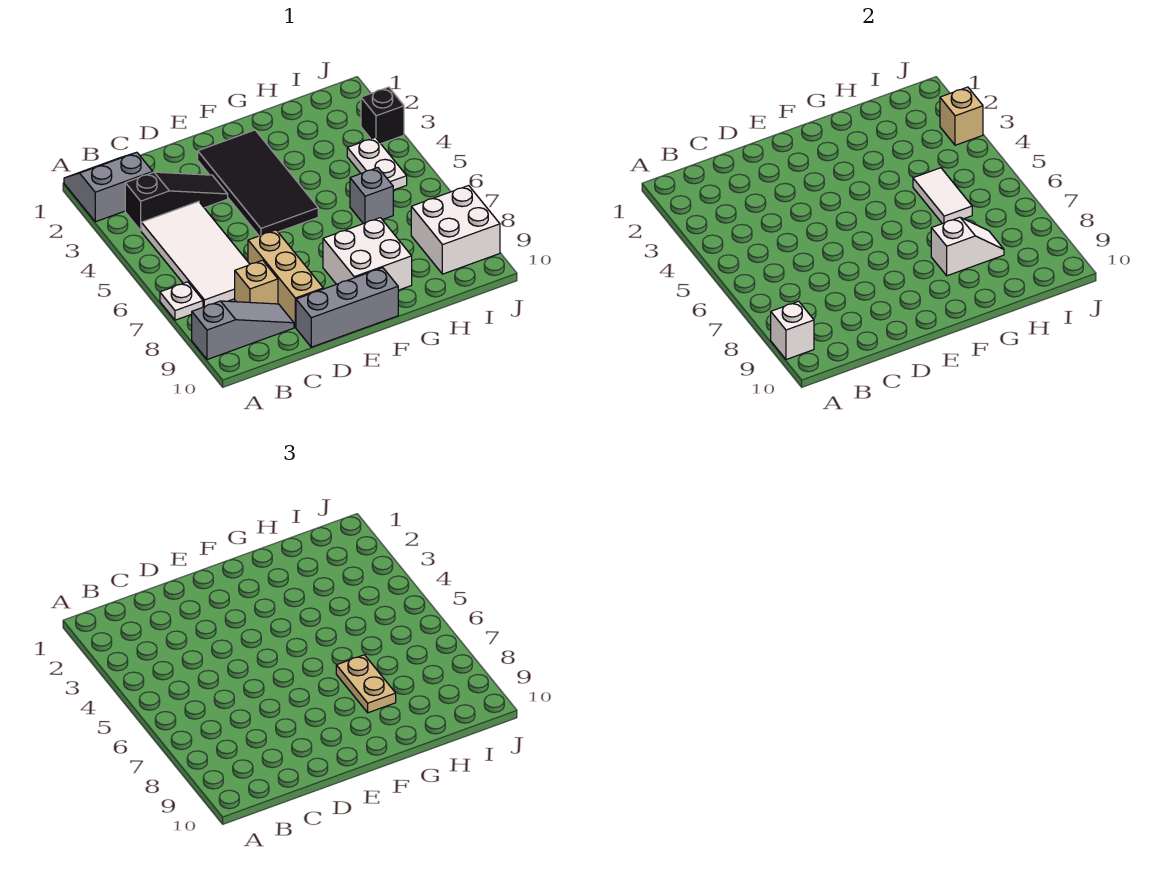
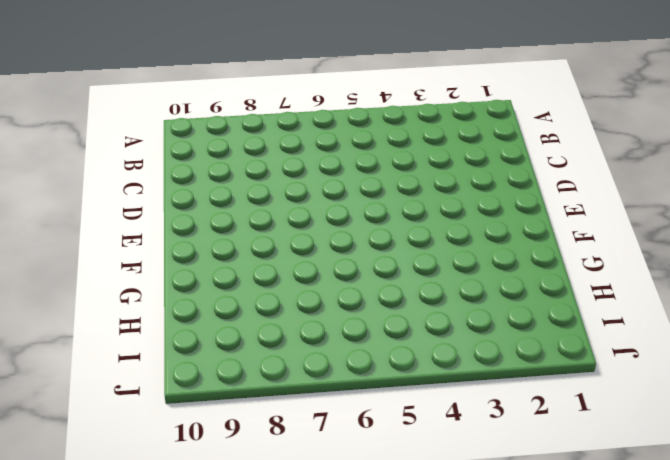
none -> grey 2x2 slope [64,152,153,222]
none -> white 1x1 plate [160,282,203,320]
none -> grey 1x3 slope [192,301,294,360]

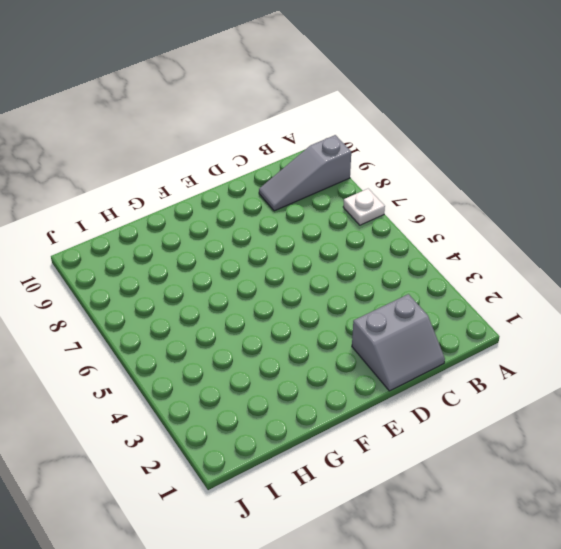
grey 2x2 slope [352,294,445,391] -> grey 2x2 slope moved to [64,152,153,222]
none -> black 1x3 slope [125,172,228,231]
none -> white 2x4 tile [141,201,250,307]
none -> tan 1x1 brick [235,260,278,304]

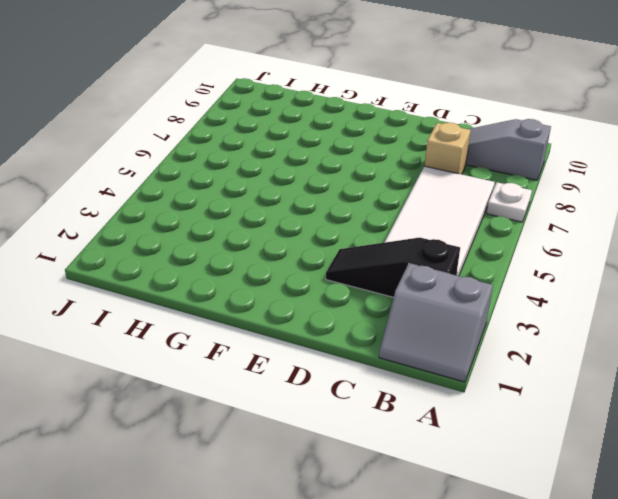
none -> tan 1x3 brick [248,230,323,327]
none -> grey 1x3 brick [296,268,398,347]
none -> black 2x4 tile [198,130,318,236]

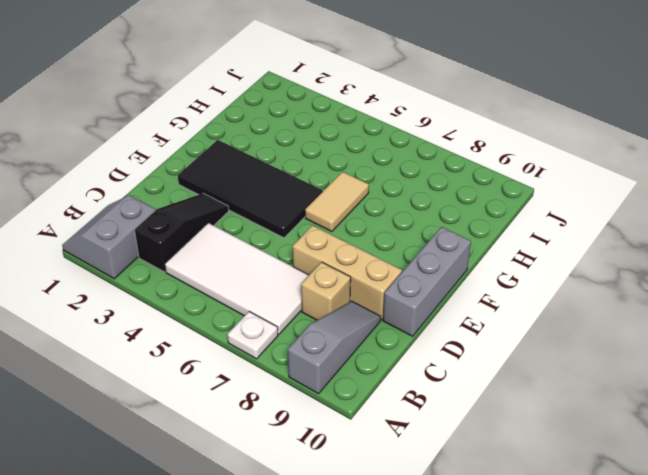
tan 1x2 tile [305,172,369,232] -> none
none -> white 2x2 brick [323,218,412,290]
none -> grey 1x1 brick [350,168,393,224]
none -> white 1x2 plate [347,137,407,190]

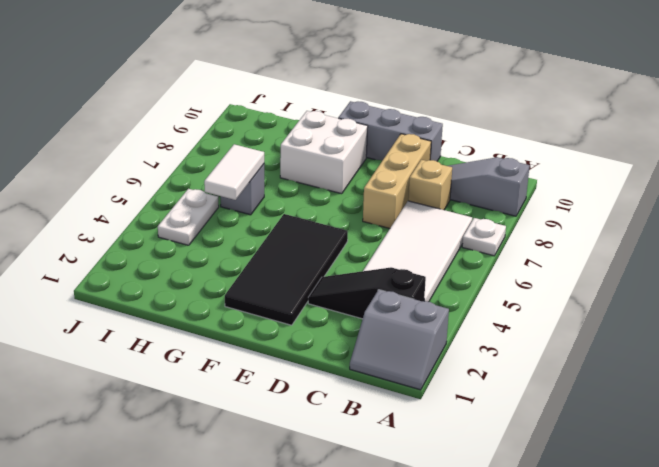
none -> white 2x2 brick [411,186,500,274]
none -> black 1x1 brick [361,87,404,144]
none -> white 1x1 brick [771,301,814,360]

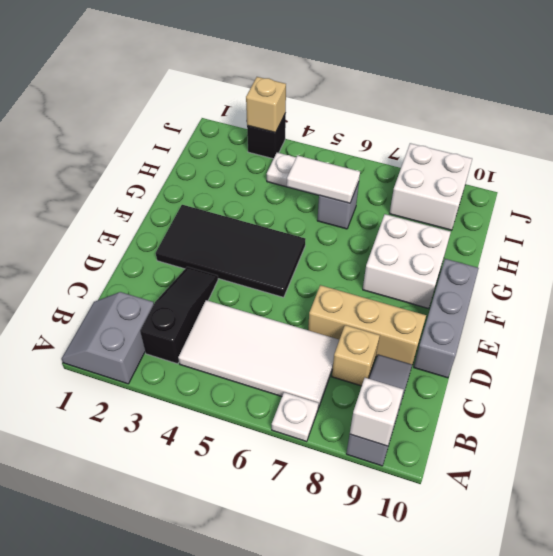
none -> white 1x2 slope [931,217,1004,276]
none -> tan 1x2 plate [336,655,396,713]

